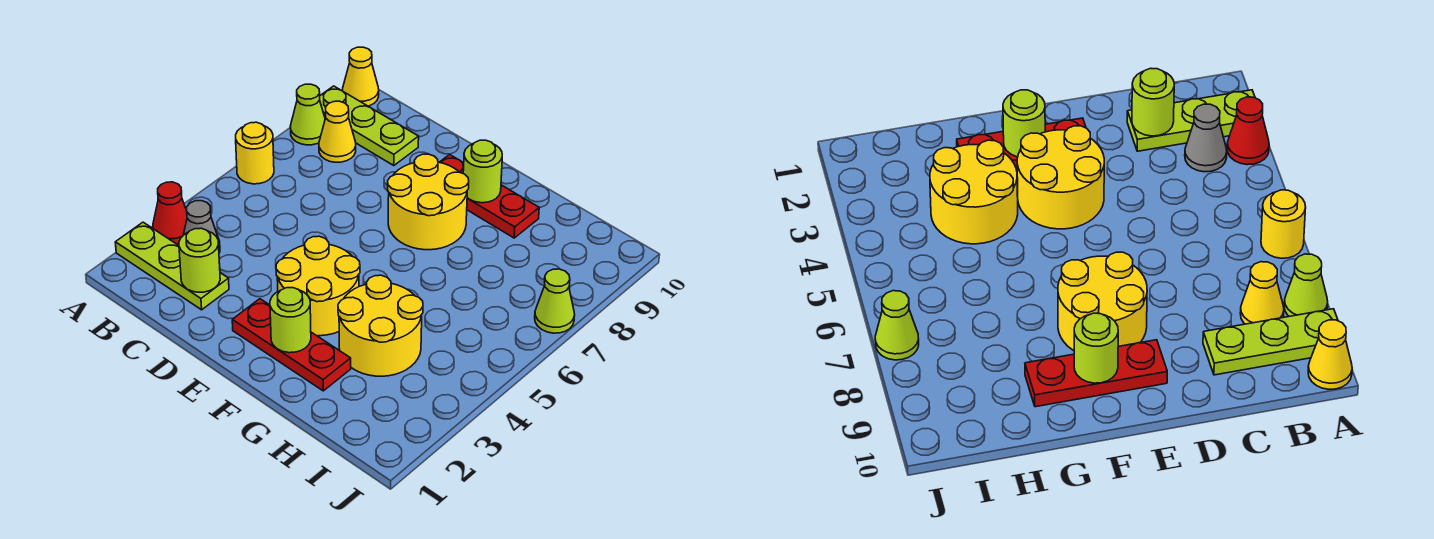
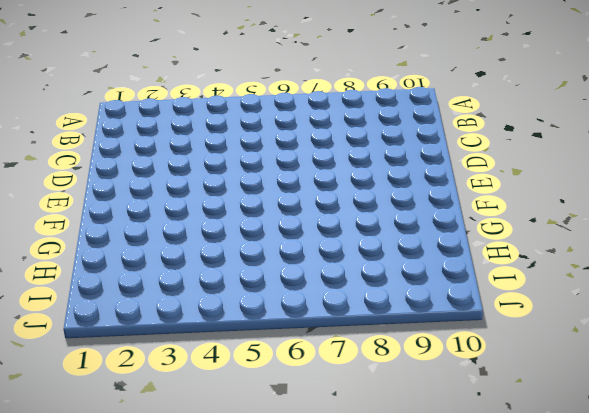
none -> lime 1x3 plate [115,222,229,310]
none -> red 1x1 cone [153,182,187,244]
none -> yellow 1x1 round brick [236,122,274,184]

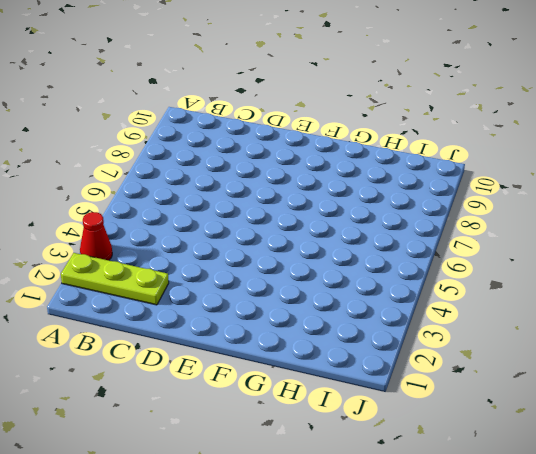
none -> yellow 1x1 round brick [236,122,274,184]
none -> lime 1x1 cone [290,84,325,145]
none -> lime 1x3 plate [320,86,419,165]

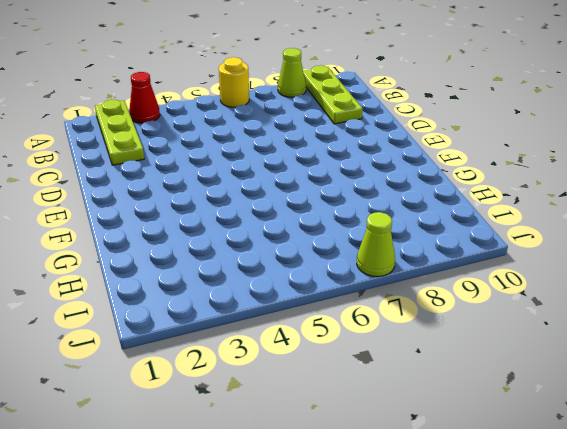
none -> yellow 1x1 cone [343,47,379,106]
none -> grey 1x1 cone [183,201,220,253]
none -> yellow 1x1 cone [319,101,356,162]

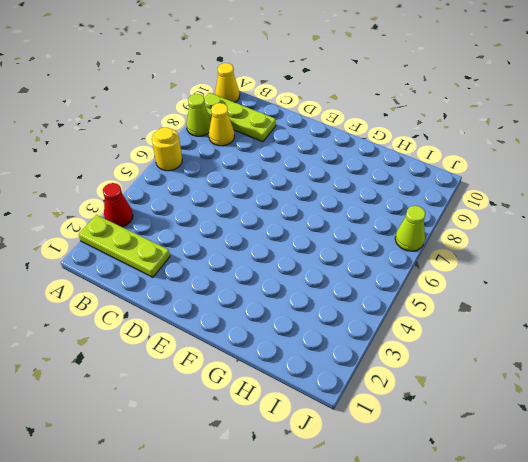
none -> grey 1x1 cone [183,201,220,253]
none -> red 1x3 plate [232,299,351,391]
none -> yellow 2x2 round brick [276,236,360,336]

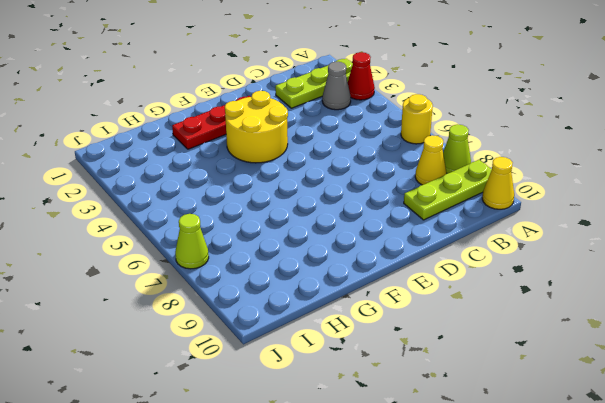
none -> yellow 2x2 round brick [388,154,469,250]
none -> red 1x3 plate [439,155,539,238]
none -> yellow 2x2 round brick [338,275,423,376]

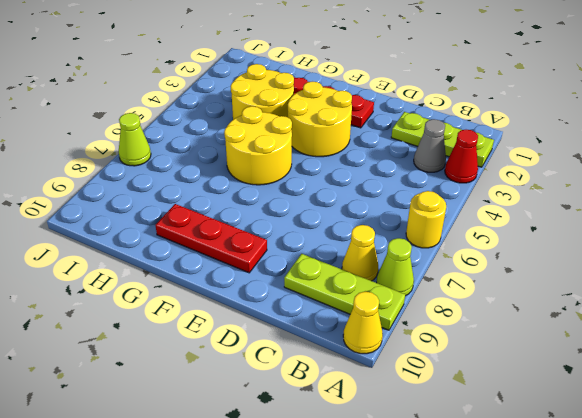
yellow 2x2 round brick [224,106,292,185] -> yellow 2x2 round brick moved to [388,154,469,250]
none -> lime 1x1 round brick [179,228,220,292]
none -> lime 1x1 round brick [270,288,311,353]
none -> lime 1x1 round brick [463,140,502,203]

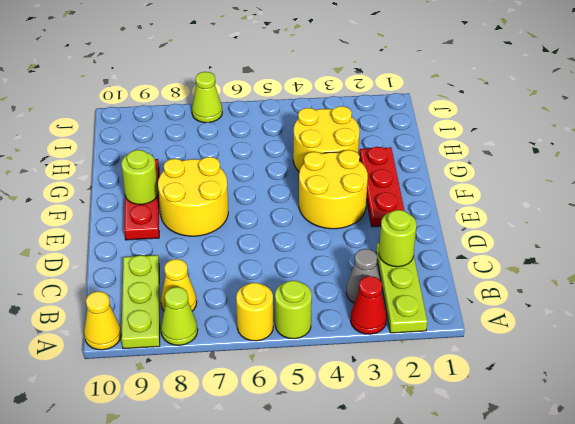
lime 1x1 round brick [275,280,312,339] -> lime 1x1 round brick moved to [270,288,311,353]

